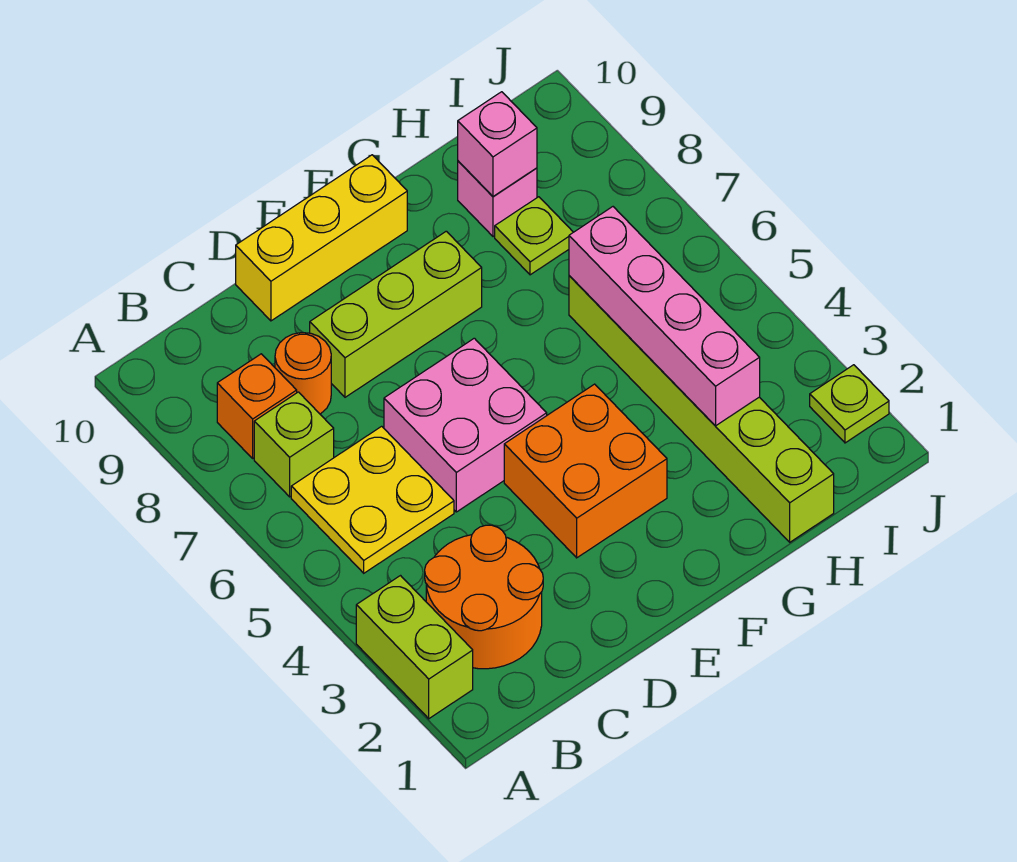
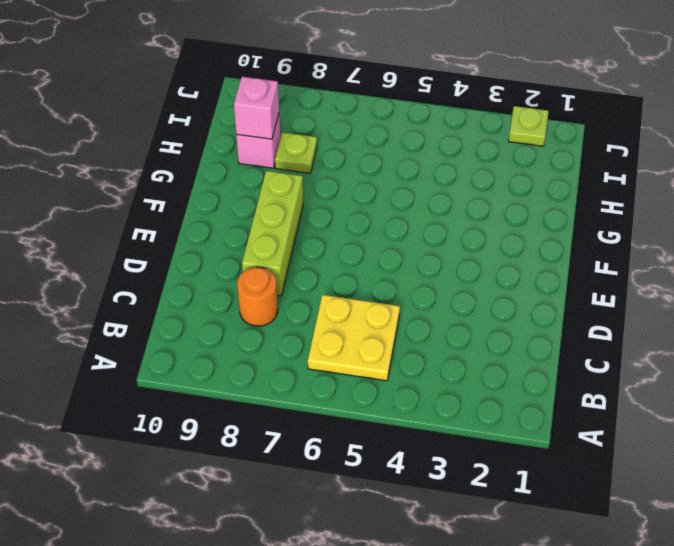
none -> lime 1x2 brick [356,576,473,719]
none -> orange 2x2 round brick [425,525,543,669]
none -> lime 1x1 brick [254,392,334,497]

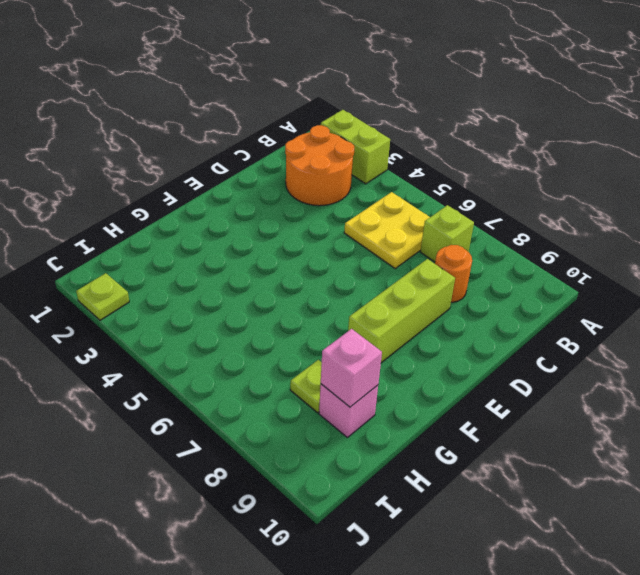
none -> orange 1x1 brick [217,354,297,458]
none -> pink 2x2 brick [384,338,547,512]
none -> yellow 1x3 brick [236,155,407,321]

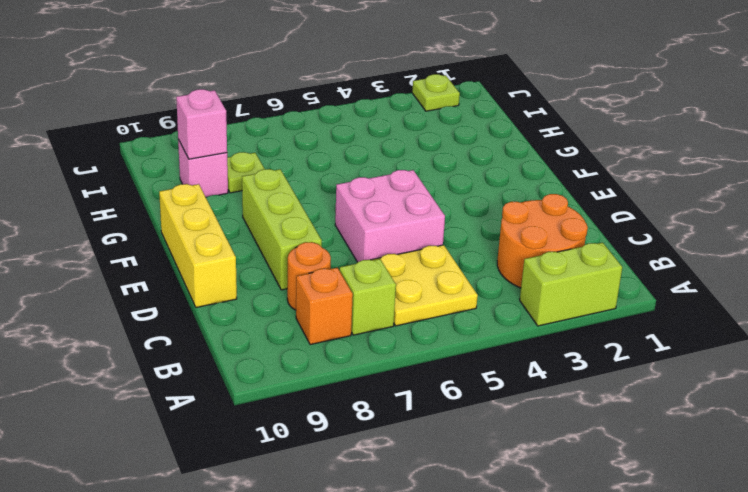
none -> orange 2x2 brick [504,384,667,558]
none -> lime 1x6 brick [569,276,834,542]
none -> pink 1x4 brick [569,207,760,426]

